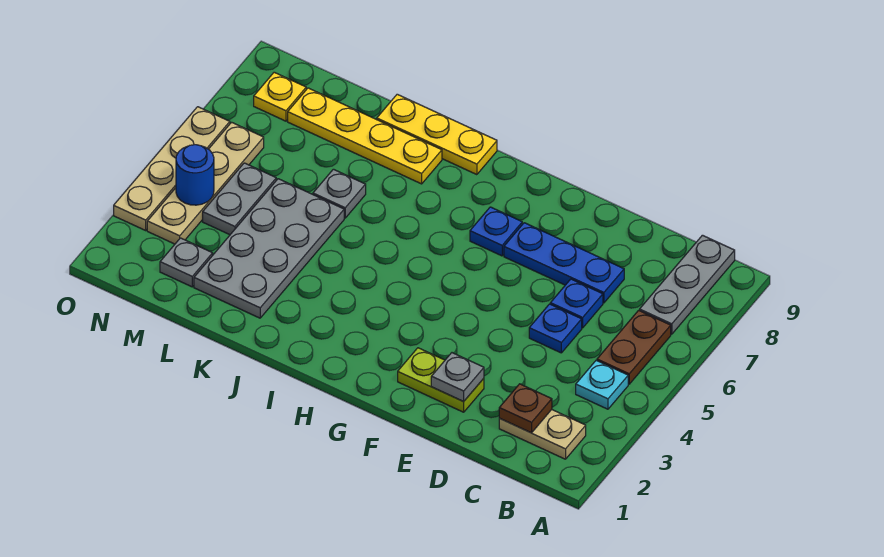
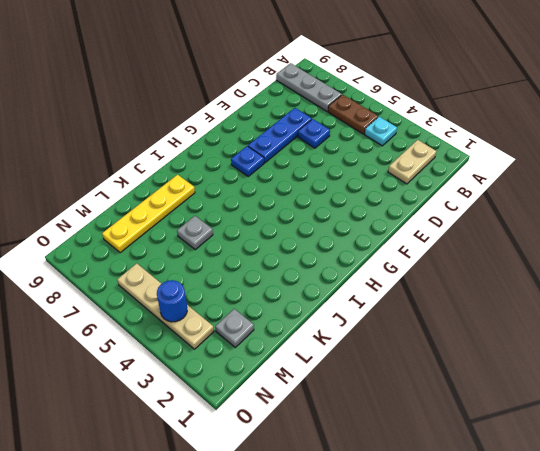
none -> blue 1x1 plate [529,304,582,353]
none -> lime 1x2 plate [398,348,484,412]
none -> yellow 1x3 plate [377,94,497,175]

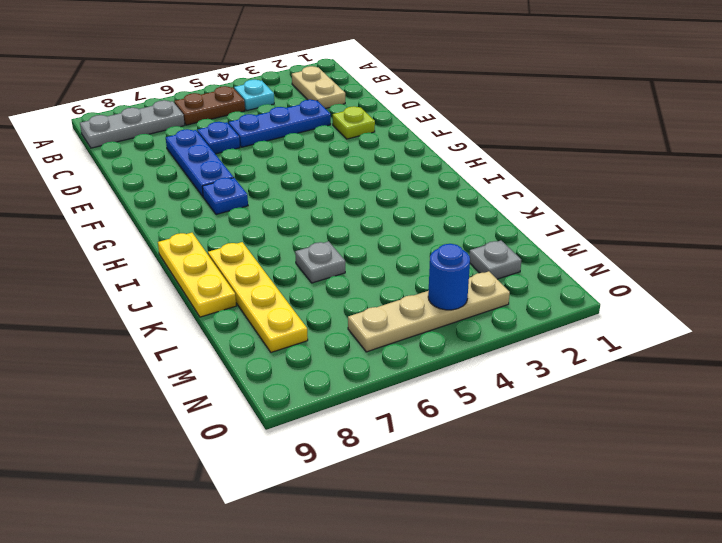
blue 1x3 plate [229,100,331,147] -> blue 1x1 plate [529,304,582,353]
lime 1x1 plate [333,106,375,139] -> lime 1x2 plate [398,348,484,412]
none -> grey 2x4 plate [194,179,344,318]
none -> grey 1x2 plate [203,163,276,235]
none -> yellow 1x1 plate [254,72,306,121]

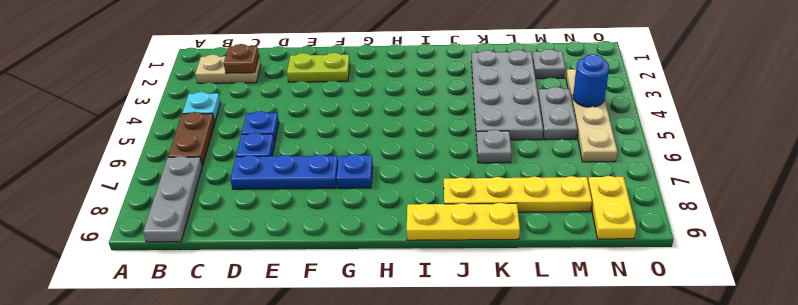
yellow 1x2 plate [588,176,636,239] -> yellow 1x1 plate [254,72,306,121]
none -> tan 1x4 plate [114,107,230,230]
none -> grey 1x1 plate [431,353,484,402]

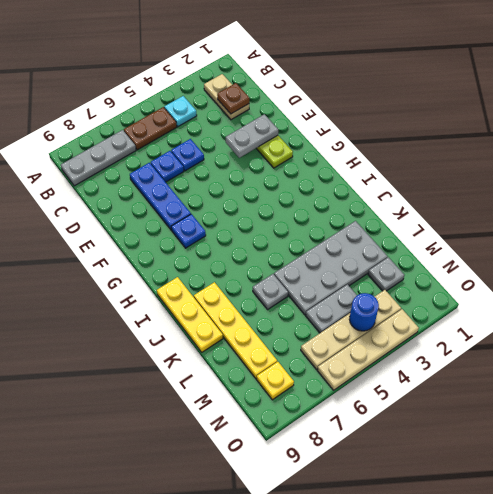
grey 1x2 plate [226,114,278,158] -> grey 1x1 plate [431,353,484,402]

